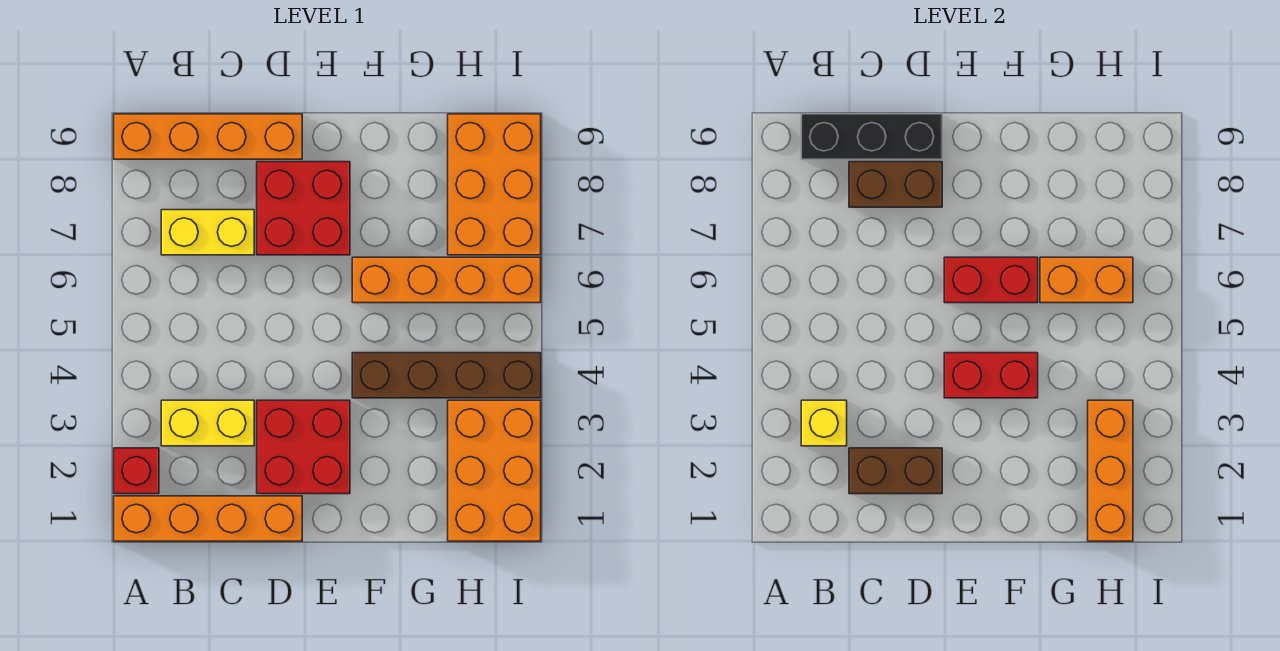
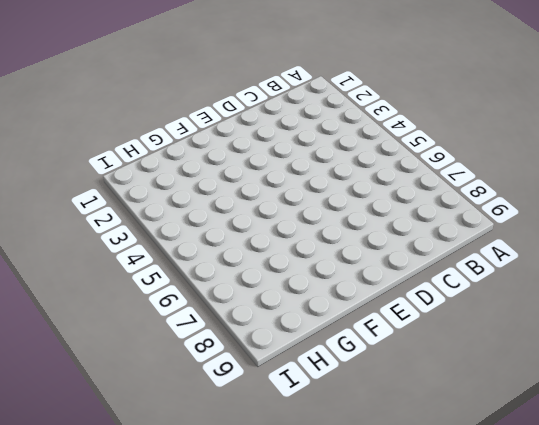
none -> orange 1x4 brick [114,496,302,541]
none -> red 1x1 brick [114,448,159,494]
none -> orange 1x4 brick [114,114,302,159]

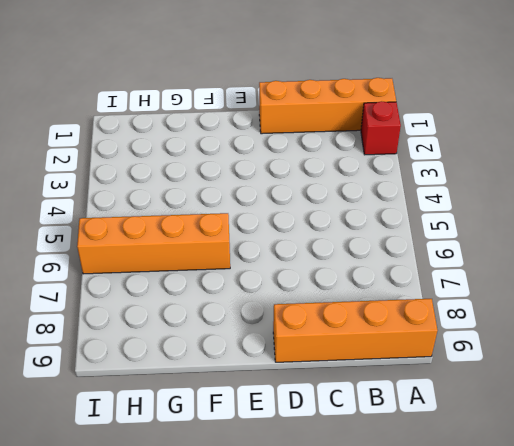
none -> yellow 1x2 brick [161,400,254,446]
none -> yellow 1x2 brick [161,210,254,255]
none -> red 2x2 brick [257,400,350,494]

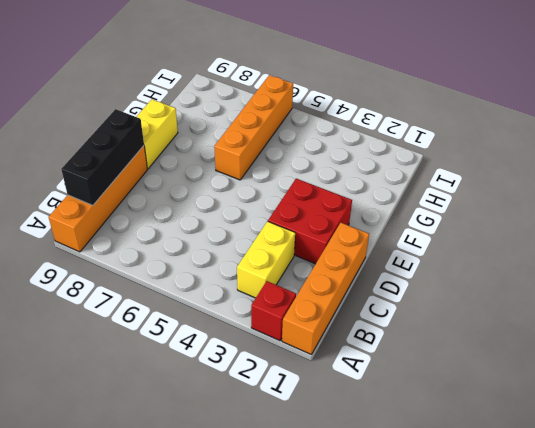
yellow 1x2 brick [137,99,178,169] -> yellow 1x2 brick moved to [161,210,254,255]
none -> red 2x2 brick [257,162,350,255]
none -> brown 1x4 brick [352,353,541,398]
none -> orange 2x3 brick [448,400,541,541]

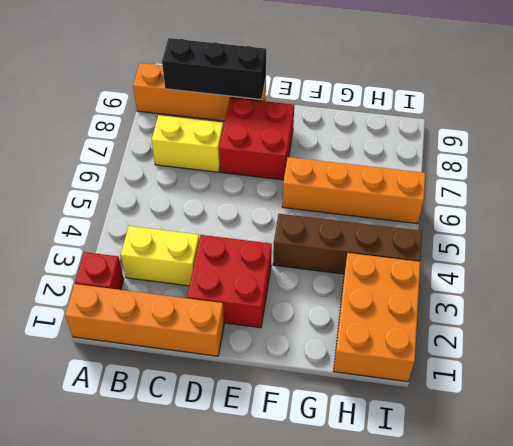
none -> orange 2x3 brick [448,114,541,255]
none -> yellow 1x1 brick [801,400,847,446]
none -> brown 1x2 brick [849,448,942,494]

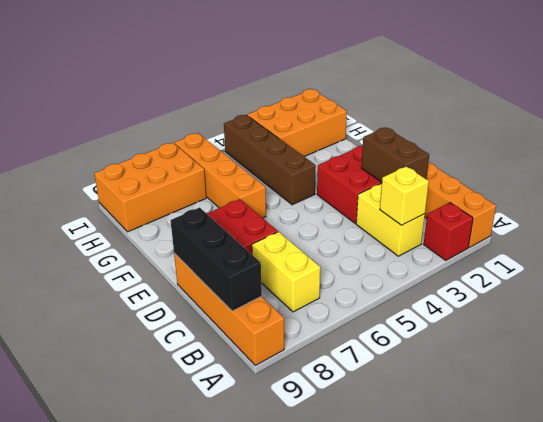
none -> brown 1x2 brick [849,162,942,207]
none -> red 1x2 brick [944,353,1038,398]
none -> red 1x2 brick [944,257,1038,303]

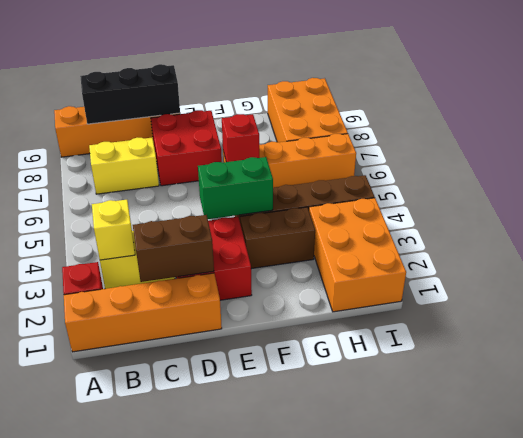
green 1x2 brick [198,157,273,219] -> red 1x2 brick [944,353,1038,398]
brown 1x2 brick [240,207,315,269] -> brown 1x2 brick moved to [849,162,942,207]
red 1x1 brick [222,114,259,162] -> red 1x2 brick [944,257,1038,303]
none -> orange 1x2 brick [1040,257,1133,303]
none -> orange 1x3 brick [1088,400,1133,541]

